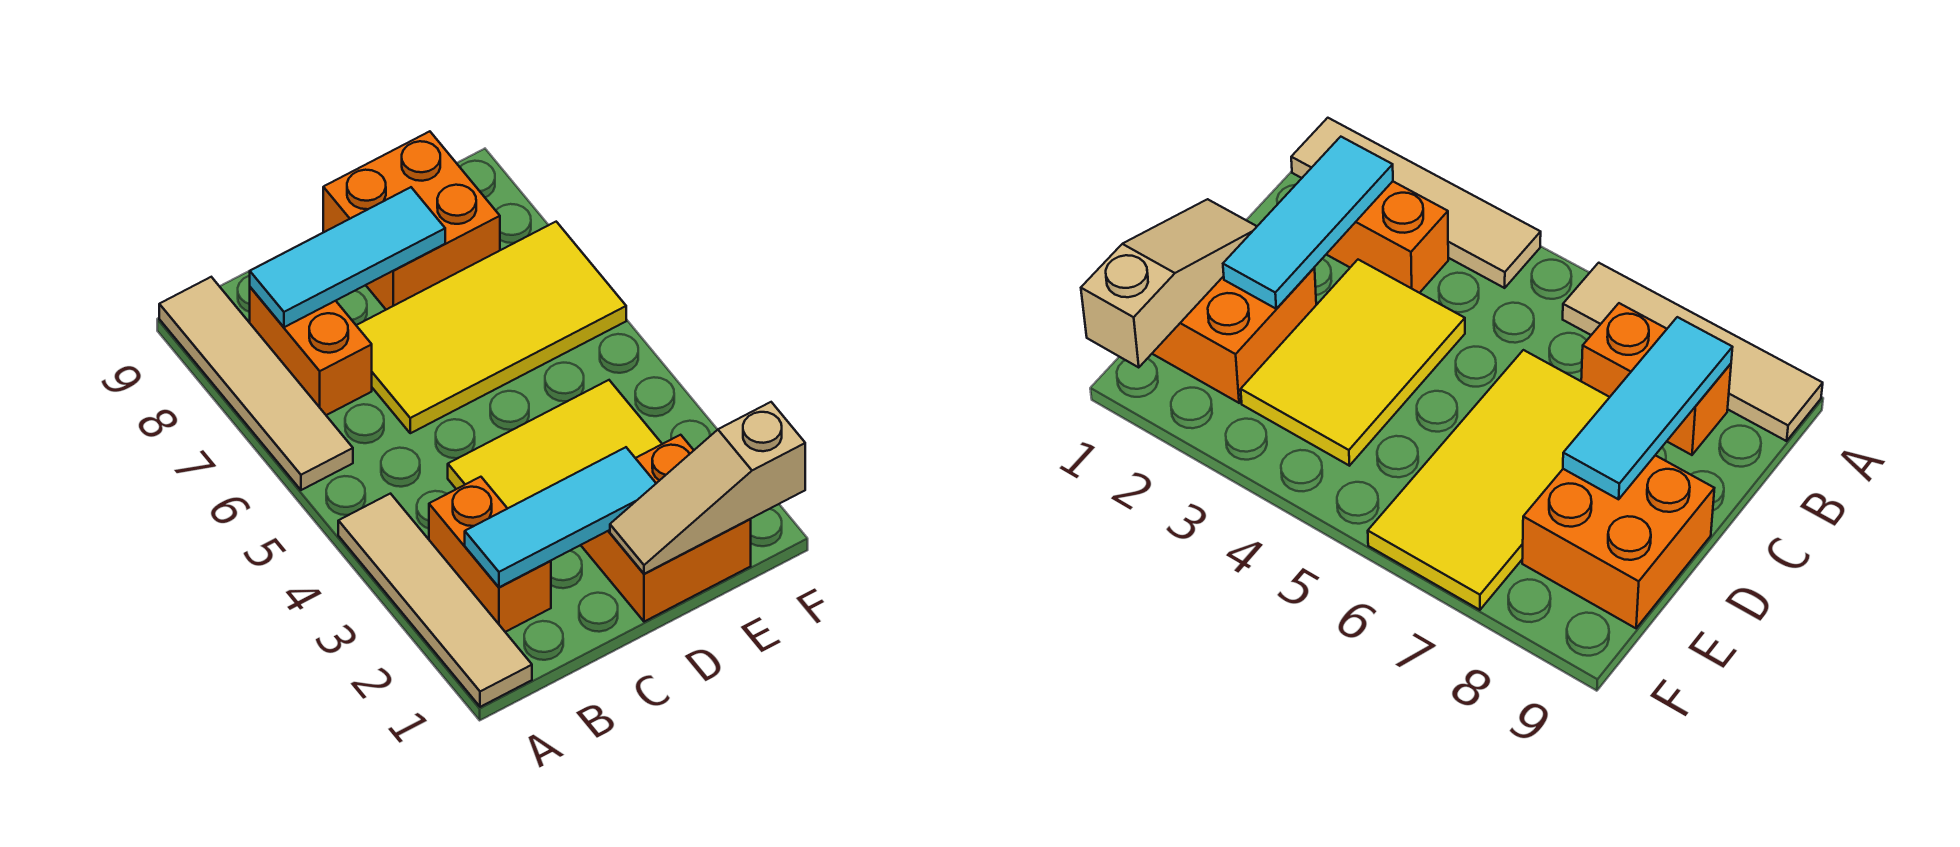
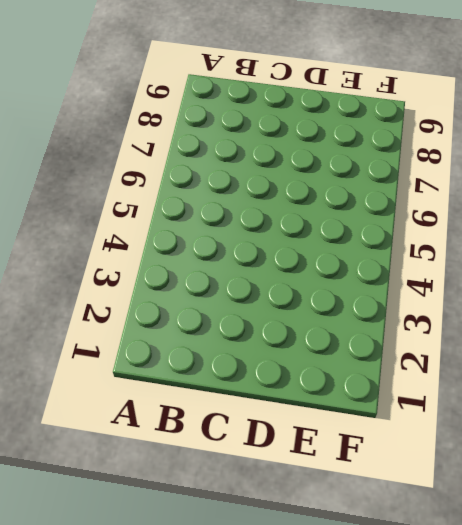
none -> tan 1x4 tile [338,494,532,707]
none -> tan 1x4 tile [159,277,353,490]

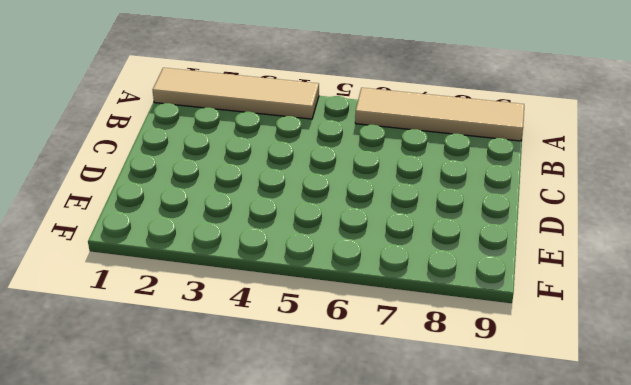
none -> orange 1x2 brick [429,477,551,632]
none -> orange 1x2 brick [250,287,372,415]

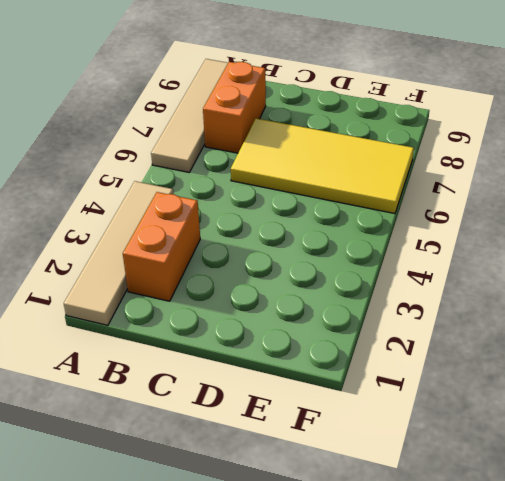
none -> yellow 2x3 tile [448,380,662,508]
none -> orange 2x2 brick [581,435,751,622]

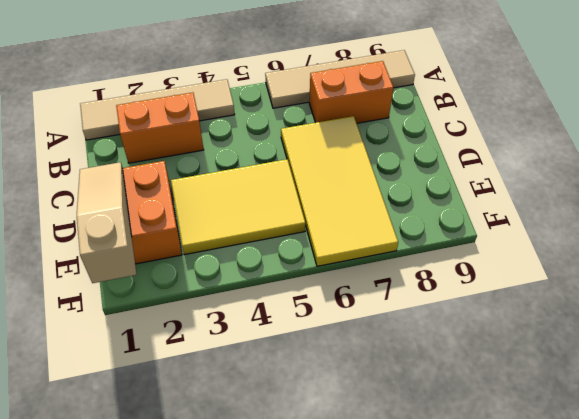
yellow 2x3 tile [171,159,305,255] -> yellow 2x3 tile turned to [448,380,662,508]
none -> orange 2x2 brick [323,131,500,310]
none -> cyan 1x3 tile [465,447,656,587]

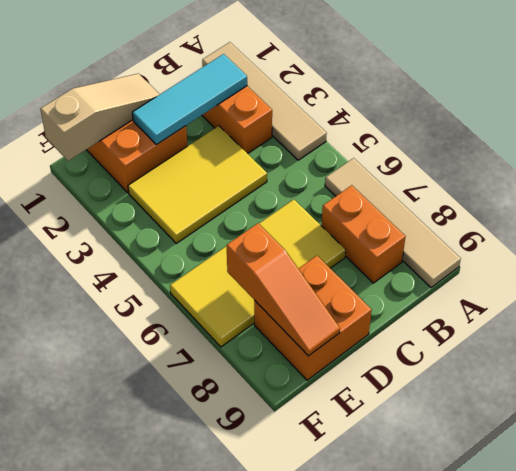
orange 1x3 slope [227,223,340,356] -> none
none -> cyan 1x3 tile [250,187,445,327]

